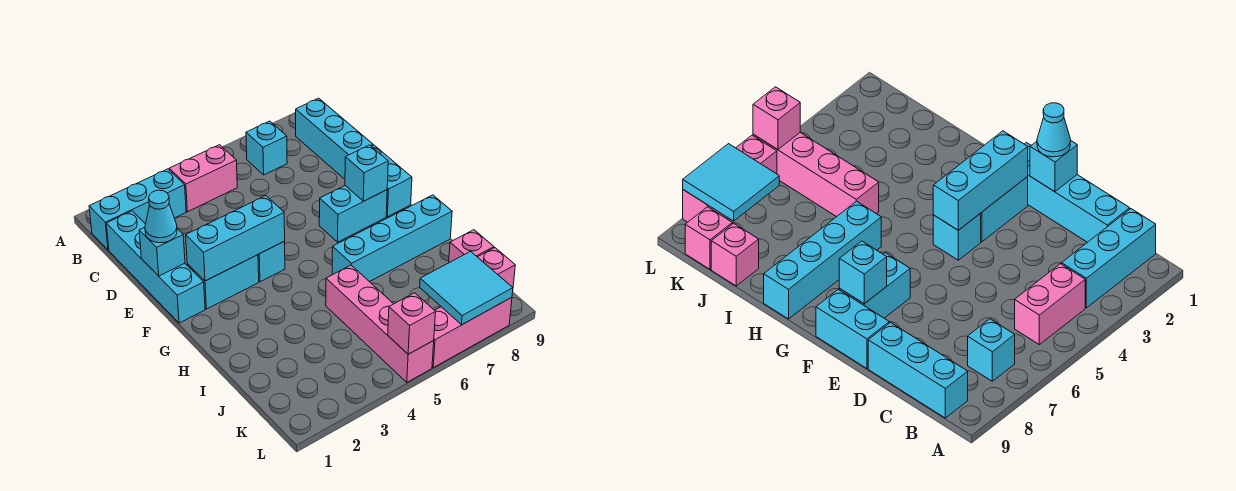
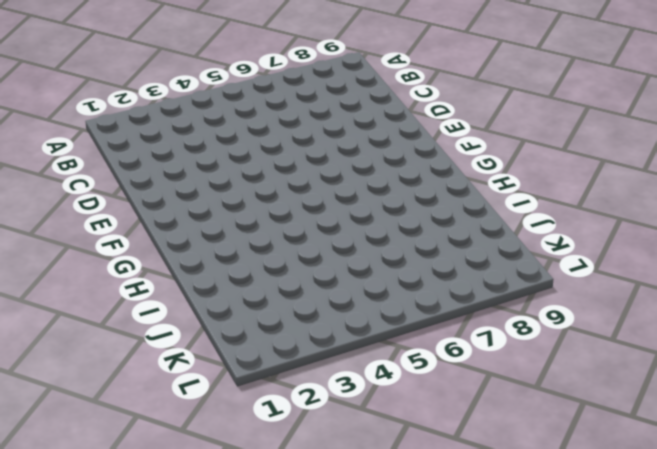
none -> cyan 1x3 brick [89,169,186,250]
none -> pink 1x2 brick [169,145,237,212]
none -> cyan 1x1 brick [246,121,287,175]

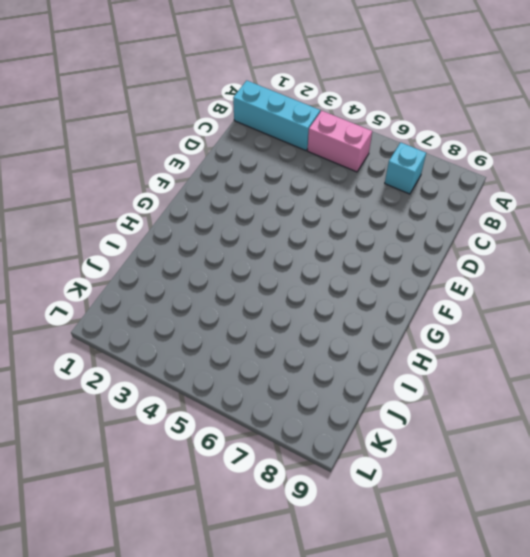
none -> cyan 1x3 brick [296,98,373,179]
none -> cyan 1x4 brick [106,211,205,323]
none -> cyan 1x2 brick [372,145,412,217]

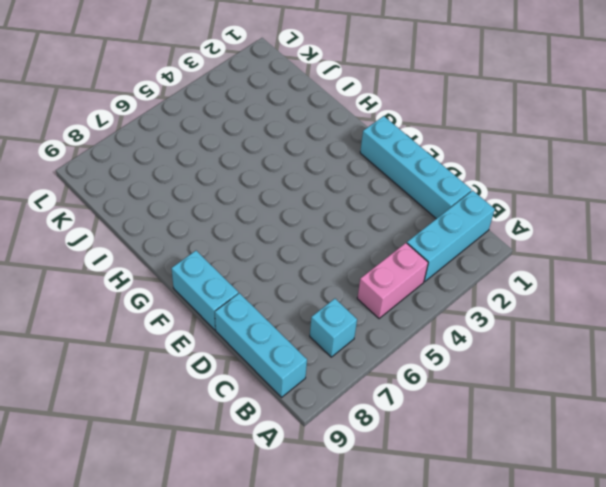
none -> cyan 1x2 brick [187,255,259,309]
none -> cyan 1x1 brick [258,241,285,282]
none -> cyan 1x2 brick [319,186,387,242]

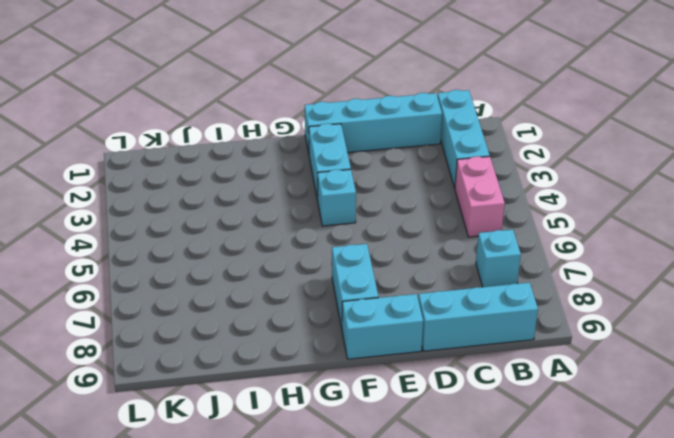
none -> cyan 1x4 brick [332,195,452,282]
none -> pink 1x4 brick [326,265,434,382]
none -> pink 1x1 brick [449,230,494,263]

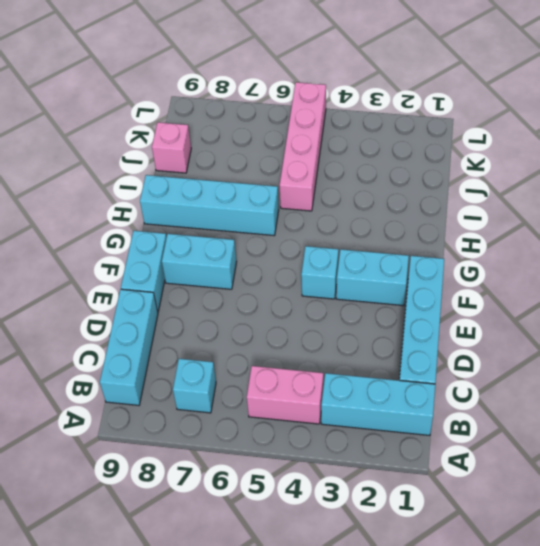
none -> pink 1x1 brick [478,248,515,287]
none -> pink 1x3 brick [432,297,512,368]
none -> cyan 1x1 brick [139,227,185,276]

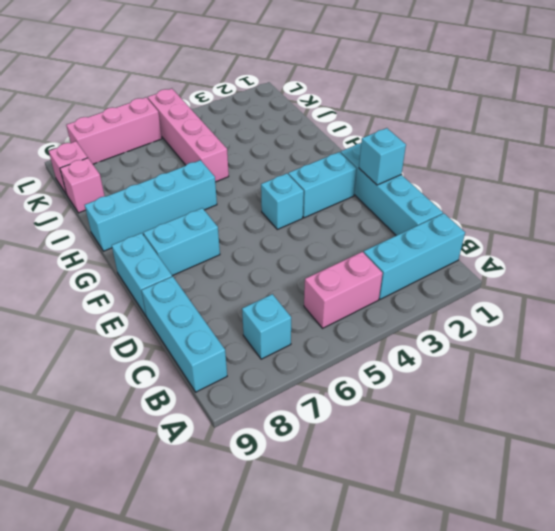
none -> cyan 1x3 brick [186,196,285,281]
none -> cyan 1x1 brick [345,145,388,201]
none -> cyan 2x2 tile [420,252,513,325]

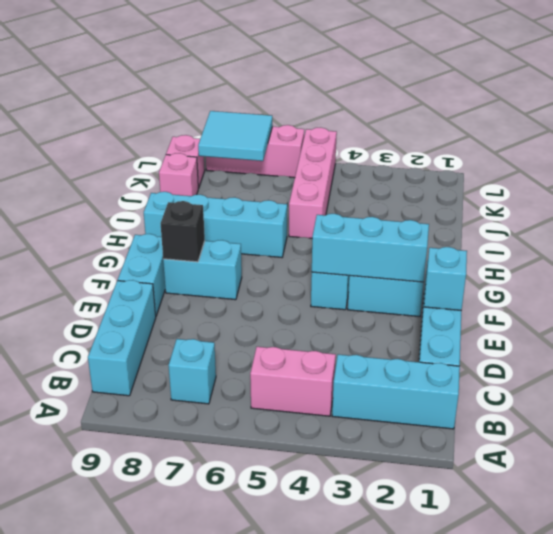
black 1x1 brick [161,201,205,262] -> cyan 1x1 brick [345,145,388,201]
none -> pink 1x1 brick [388,293,436,354]
none -> cyan 1x1 cone [145,190,177,243]

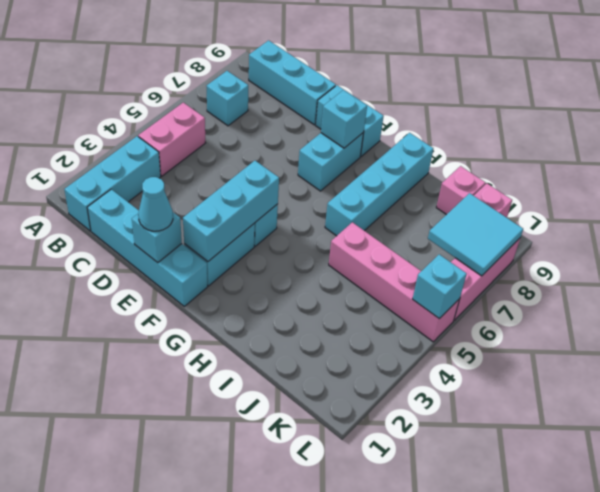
cyan 1x1 brick [413,254,467,319] -> pink 1x1 brick [388,293,436,354]

